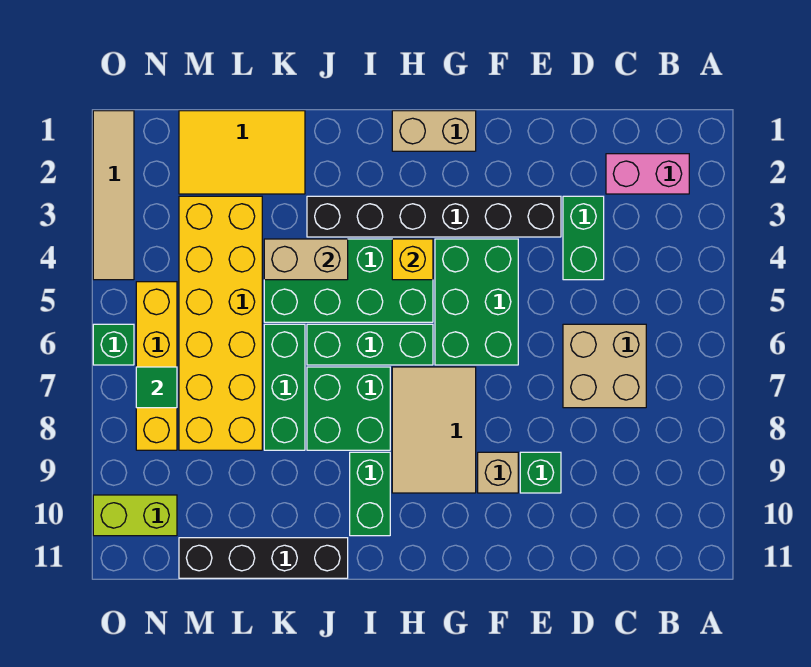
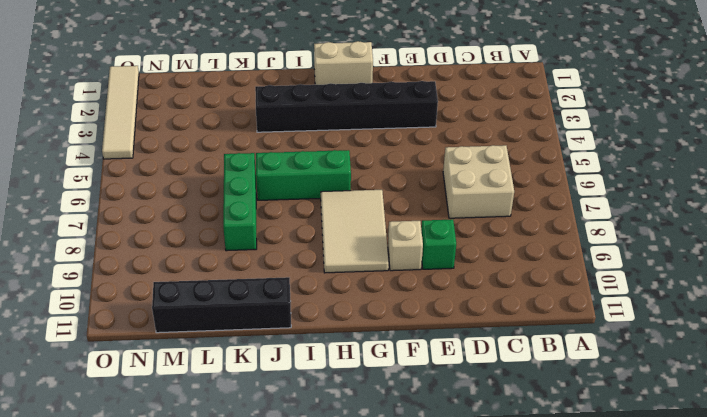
none -> pink 1x2 brick [606,154,689,194]
none -> green 1x2 brick [563,196,604,280]
none -> green 2x3 brick [435,239,518,365]

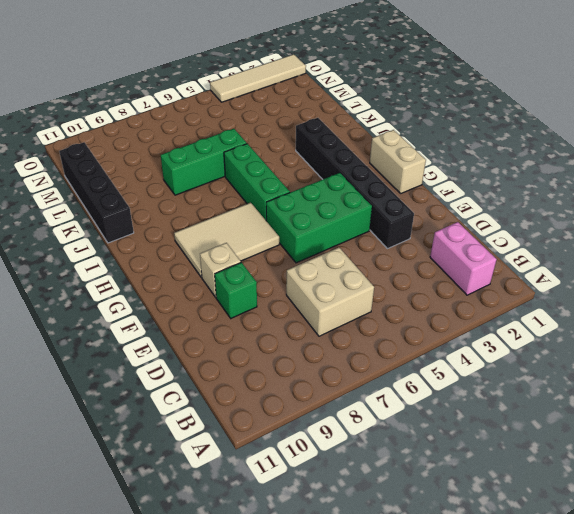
none -> green 1x2 brick [563,196,604,280]
none -> green 2x4 brick [264,239,433,322]
none -> green 2x2 brick [307,367,390,450]

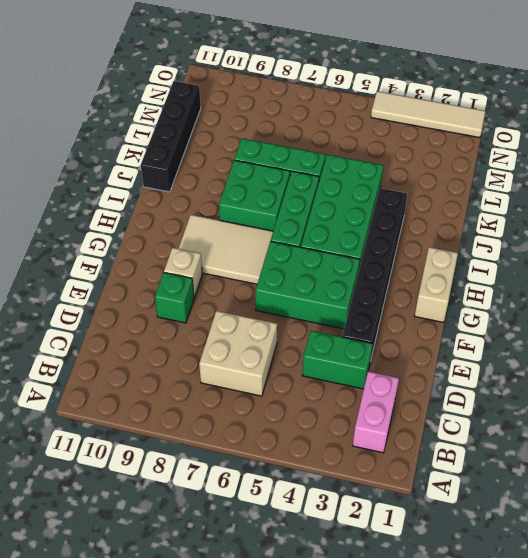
none -> green 1x2 brick [350,452,390,536]
none -> yellow 2x3 tile [179,111,305,194]
none -> yellow 2x6 brick [179,196,262,450]

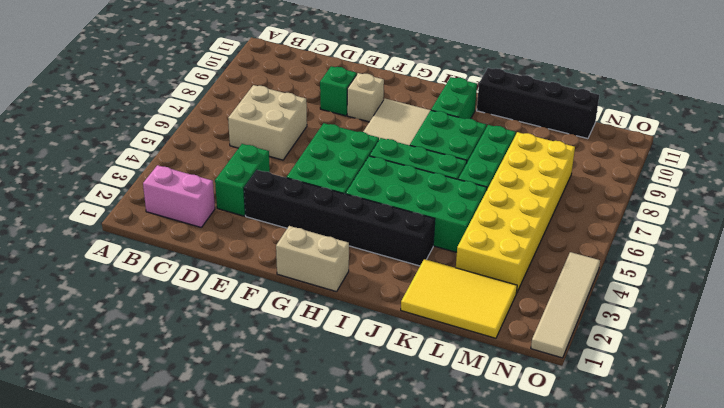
none -> yellow 1x4 brick [136,282,177,450]
none -> lime 1x2 brick [93,495,177,536]
none -> green 1x1 brick [93,324,134,365]

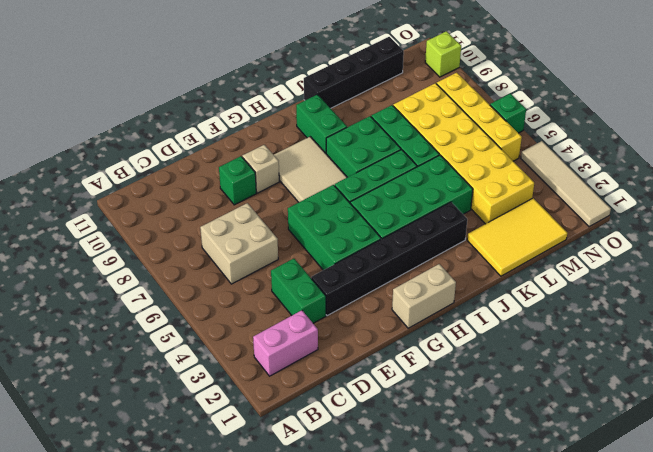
lime 1x1 brick [425,31,461,77] -> lime 1x2 brick [93,495,177,536]
none -> yellow 1x1 brick [392,239,433,280]
none -> tan 1x2 brick [264,239,348,280]
none -> green 1x1 tile [136,367,177,408]

